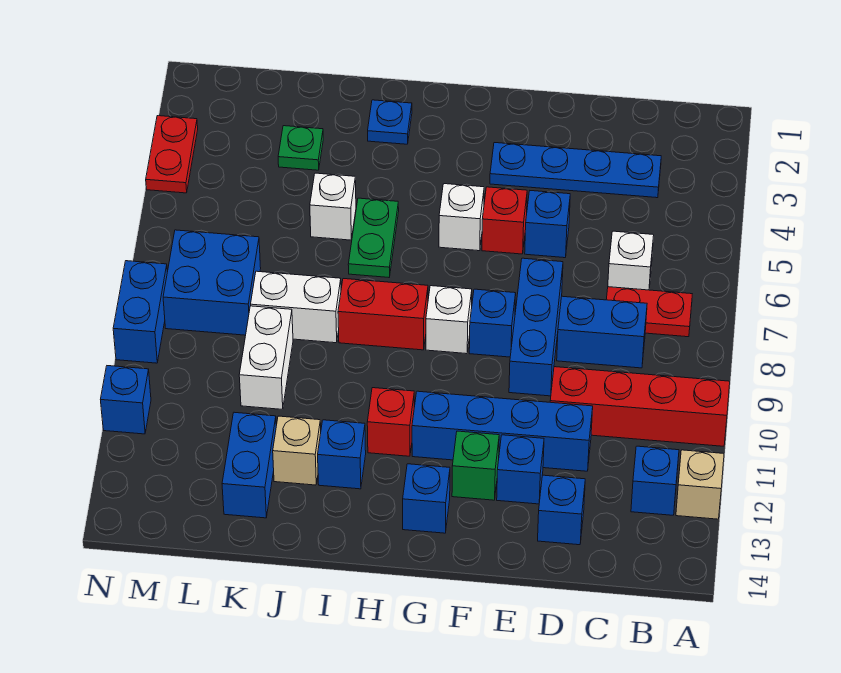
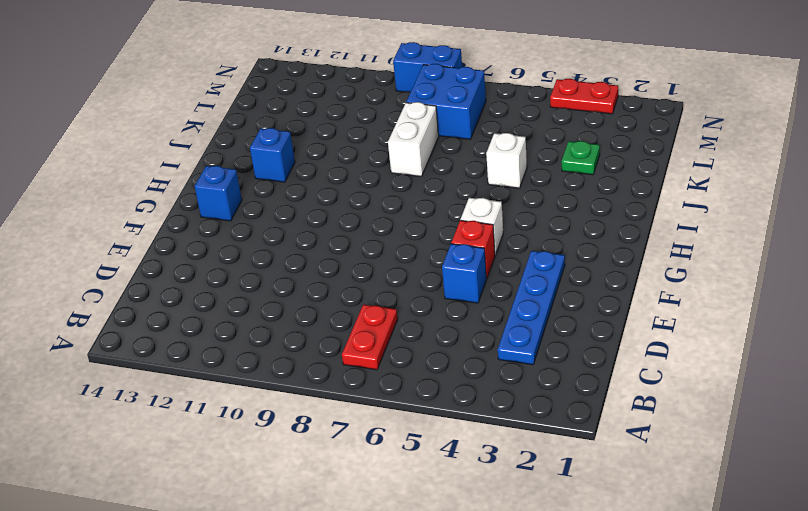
none -> red 1x4 brick [550,367,730,446]
none -> tan 1x1 brick [676,450,724,519]
none -> blue 1x1 brick [631,446,679,515]
none -> white 1x1 brick [608,231,654,290]

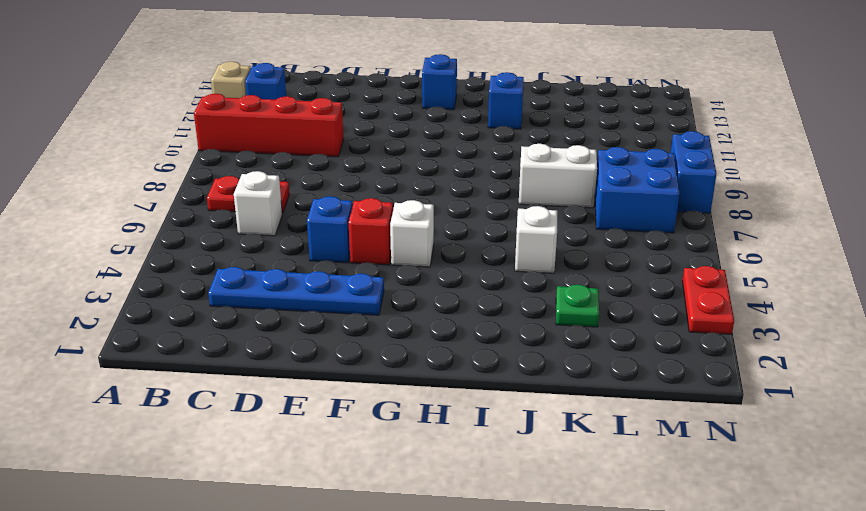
none -> blue 1x2 brick [557,296,647,368]
none -> blue 1x4 brick [412,391,593,471]
none -> blue 1x1 brick [538,475,585,545]
none -> blue 1x3 brick [509,258,563,396]

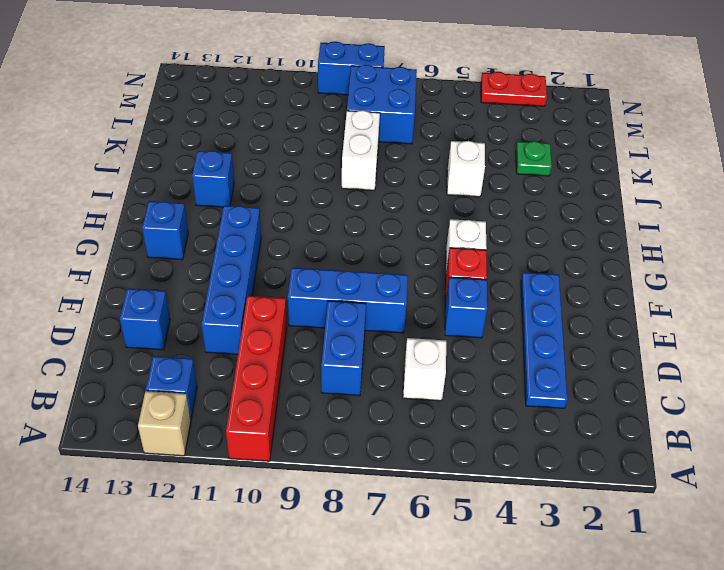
none -> red 1x2 plate [606,287,692,337]
none -> blue 1x1 brick [497,435,544,504]
none -> blue 1x1 brick [469,289,516,357]
none -> green 1x1 brick [452,431,499,500]

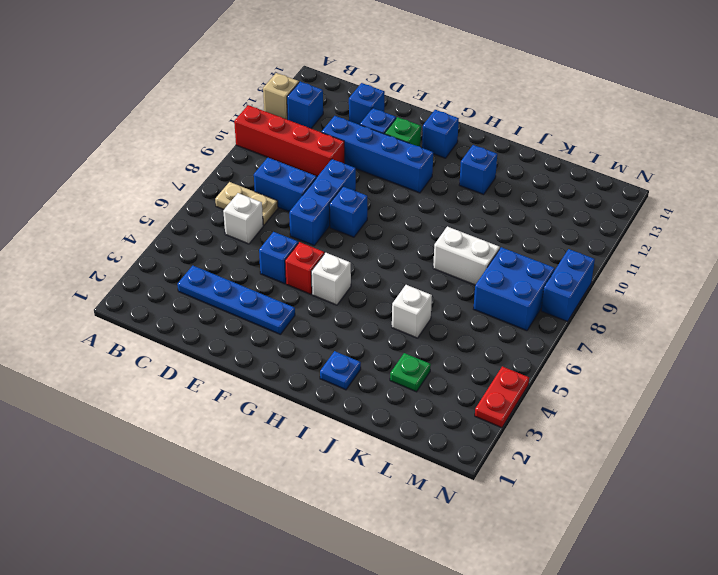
tan 1x2 plate [215,182,278,226] -> red 1x2 plate [606,287,692,337]
none -> white 1x1 brick [426,286,472,354]
none -> red 1x2 brick [338,279,428,350]
none -> red 1x1 brick [367,388,414,456]
none -> green 1x2 plate [348,198,399,277]

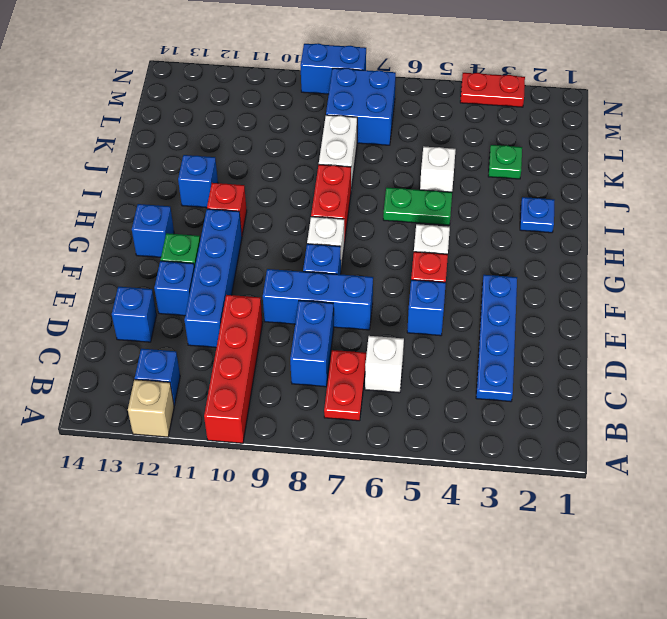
none -> tan 1x1 brick [273,416,321,485]
none -> white 1x2 brick [239,306,293,409]
none -> blue 1x2 brick [222,412,276,518]
none -> blue 1x1 brick [101,366,151,434]

